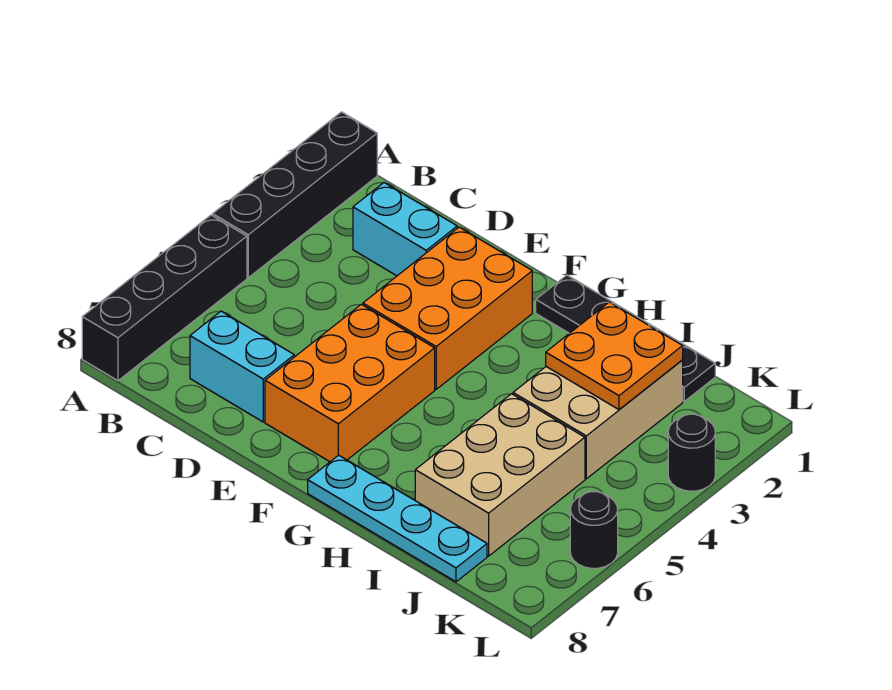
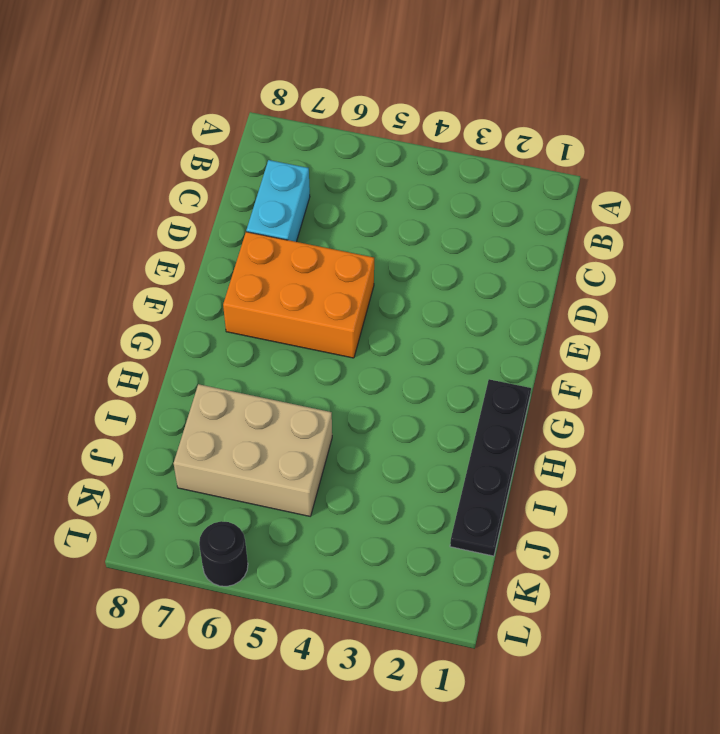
none -> black 1x4 brick [213,112,377,278]
none -> black 1x4 brick [82,215,247,381]
none -> cyan 1x2 brick [353,183,457,276]

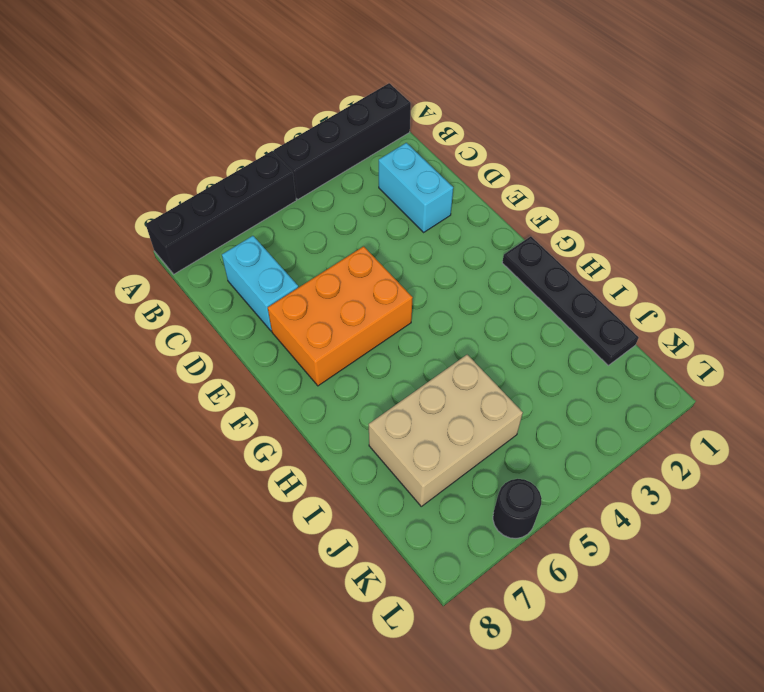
none -> orange 2x3 brick [363,227,532,389]
none -> cyan 1x4 plate [308,455,487,582]
none -> tan 2x3 brick [513,360,683,479]

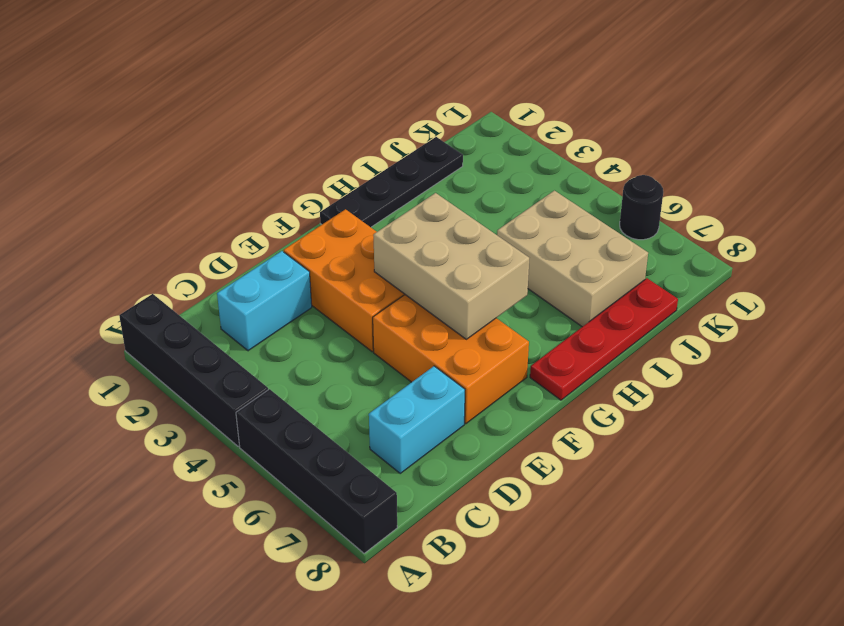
tan 2x3 brick [373,193,529,339] -> tan 2x3 brick moved to [513,360,683,479]
red 1x4 plate [530,278,678,400] -> cyan 1x4 plate [308,455,487,582]
none -> black 1x1 round brick [668,414,715,491]
none -> orange 2x2 plate [546,302,683,410]

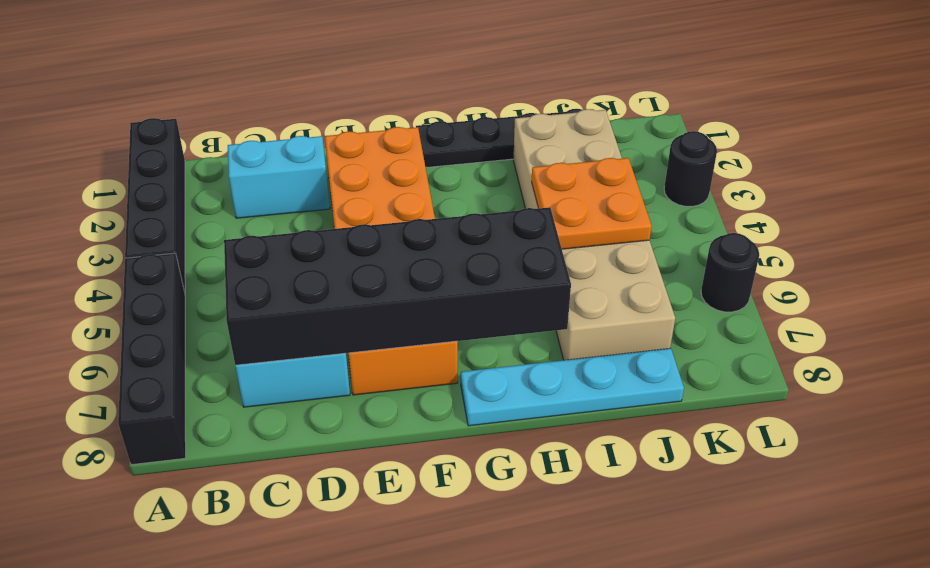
black 2x6 brick [224,207,571,365] -> none
orange 2x2 plate [532,158,652,249] -> orange 2x2 plate moved to [546,302,683,410]

